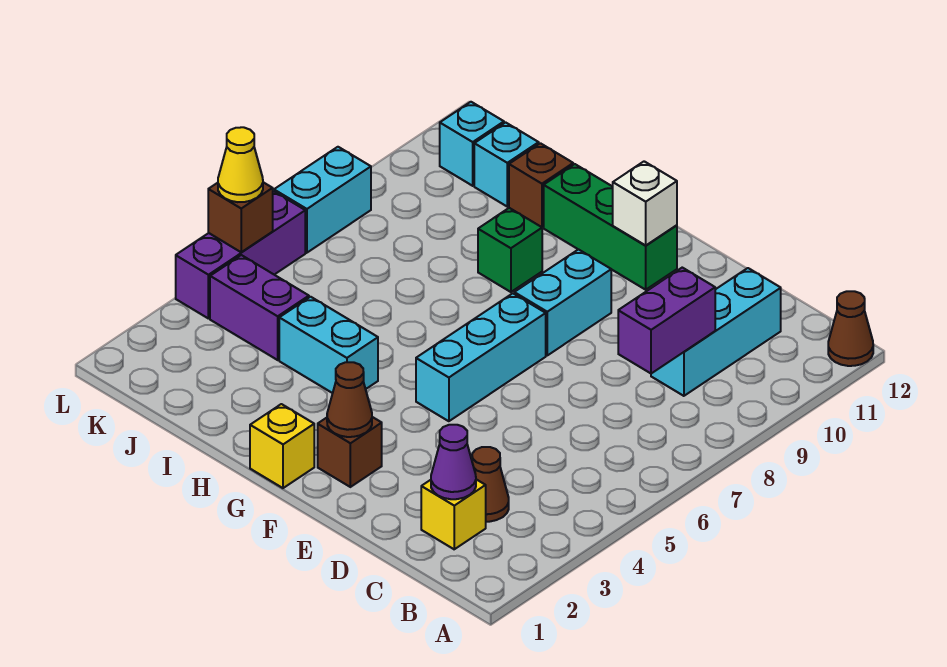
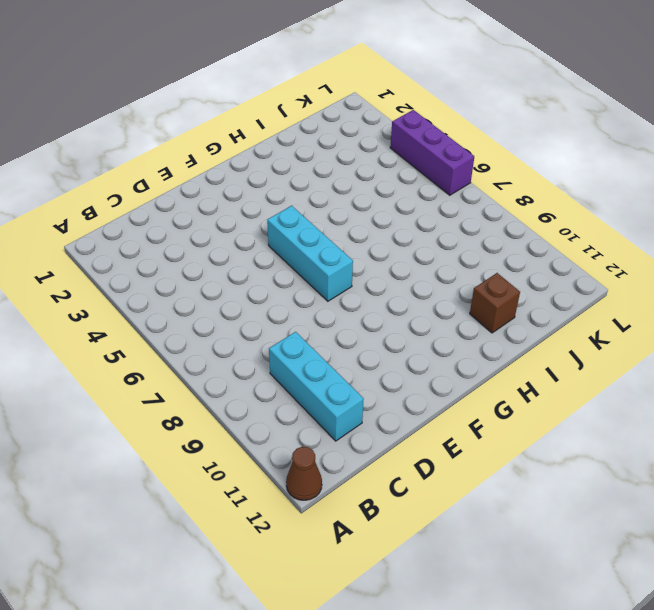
none -> yellow 1x1 brick [421,479,486,549]
none -> brown 1x1 cone [472,447,509,522]
none -> brown 1x1 brick [318,417,382,487]

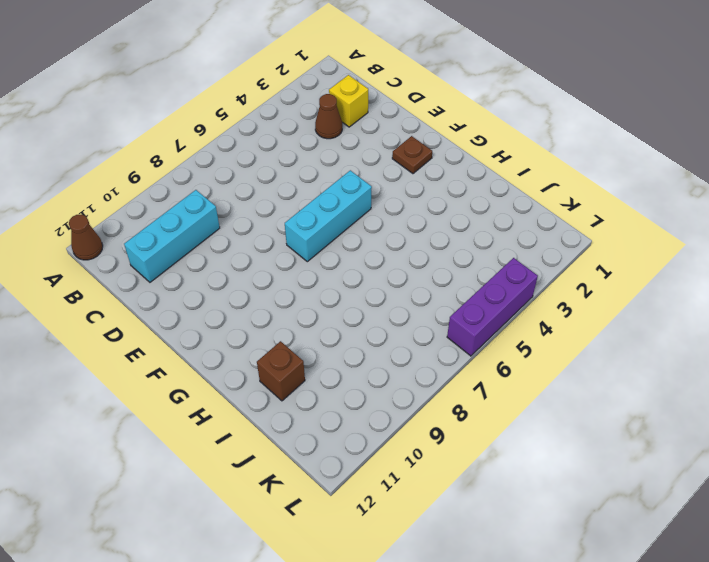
brown 1x1 plate [392,136,432,174] -> brown 1x1 brick [318,417,382,487]
none -> cyan 1x2 brick [514,249,611,355]
none -> green 1x3 brick [544,164,677,290]
none -> yellow 1x1 brick [250,404,314,488]

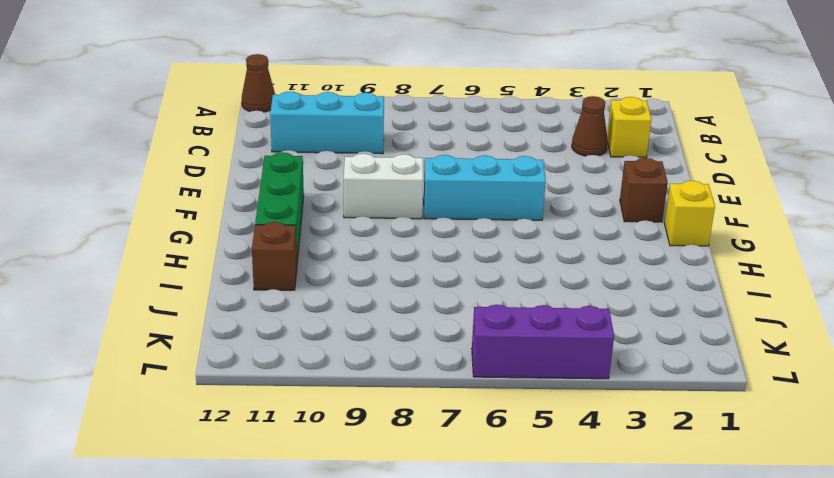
white 1x2 brick [344,154,423,219] -> cyan 1x2 brick [514,249,611,355]
none -> cyan 1x2 brick [279,297,378,393]
none -> green 1x1 brick [478,208,542,292]
none -> purple 1x2 brick [210,255,309,360]

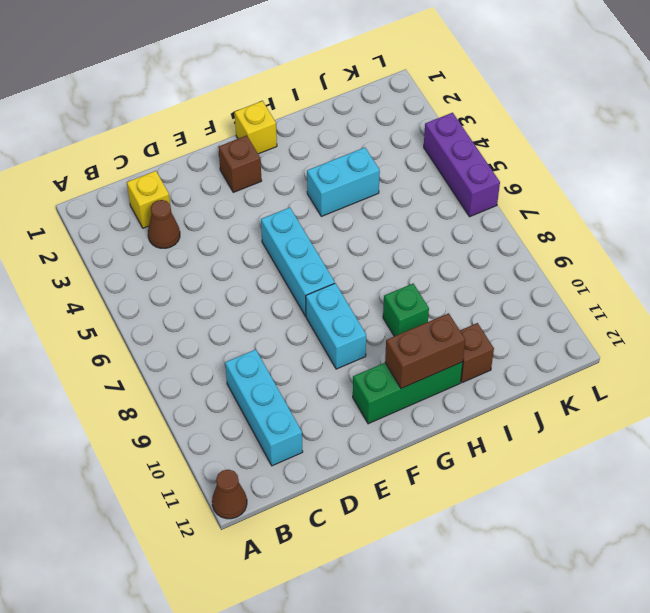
brown 1x2 brick [385,313,465,388] -> none
none -> purple 1x2 brick [210,255,309,360]
none -> cyan 1x1 brick [474,122,539,207]
none -> cyan 1x1 brick [440,102,504,186]

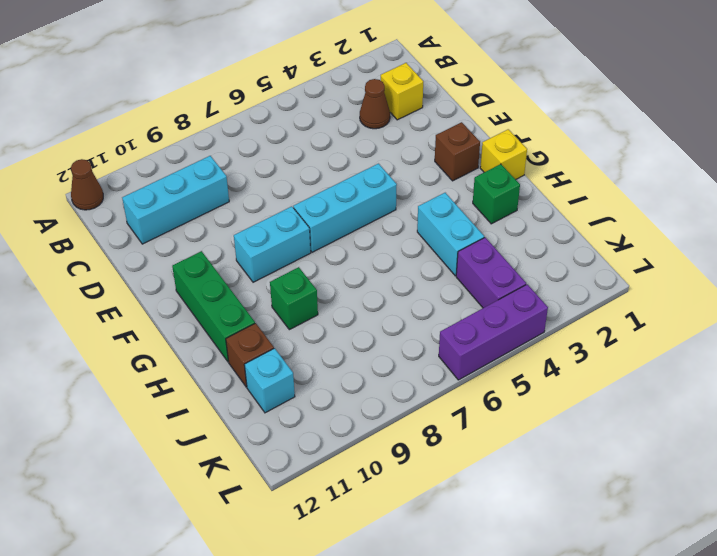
green 1x1 brick [473,164,520,224] -> none
none -> cyan 1x1 brick [440,102,504,186]
none -> cyan 1x2 brick [274,147,371,253]
none -> purple 1x1 cone [431,425,476,499]

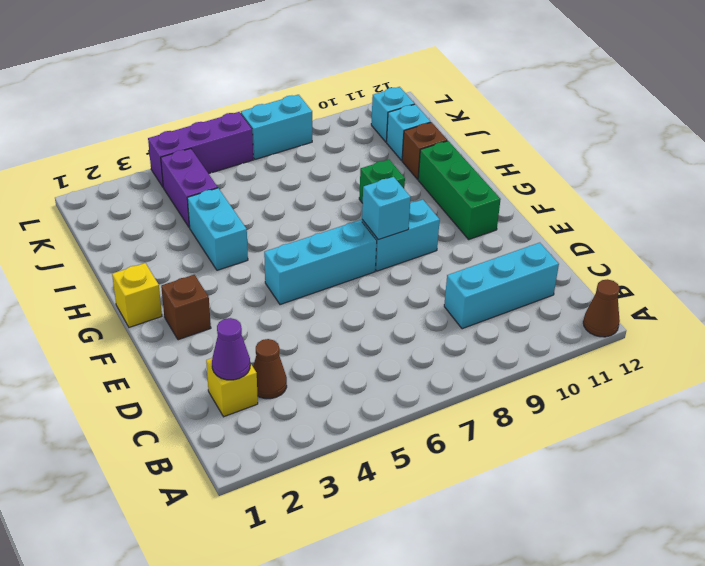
cyan 1x1 brick [362,177,411,240] -> none
none -> purple 1x2 brick [618,268,715,374]
none -> brown 1x1 cone [327,362,372,437]
none -> white 1x1 brick [613,161,677,246]

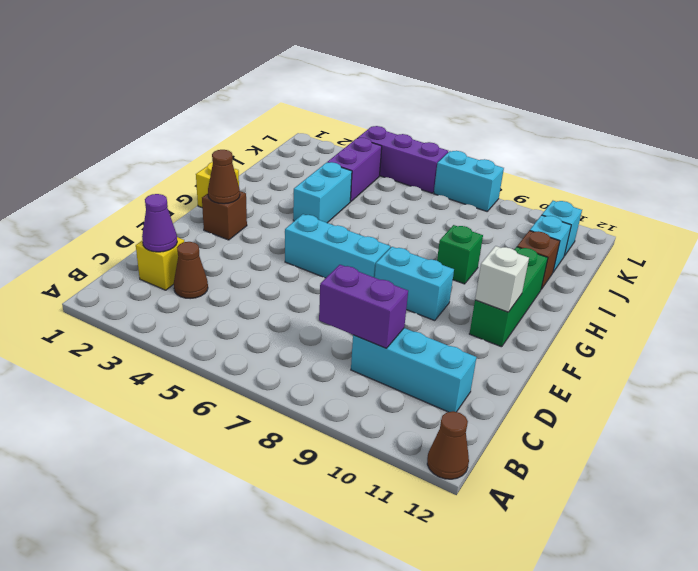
none -> brown 1x1 brick [208,182,273,252]
none -> yellow 1x1 cone [218,127,263,202]

